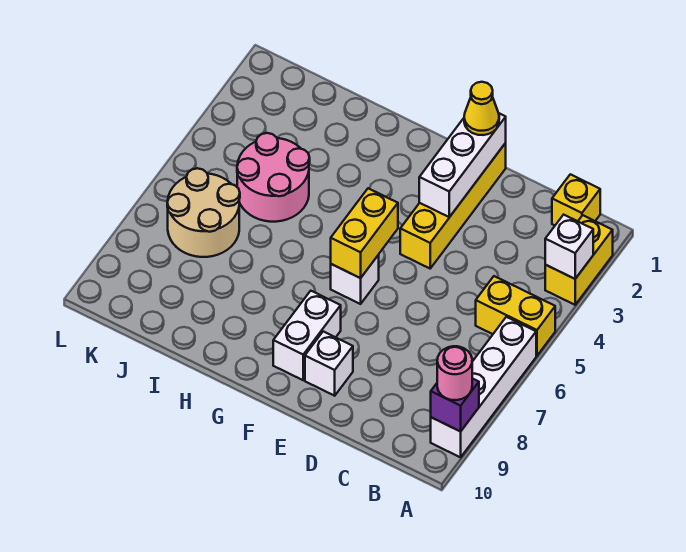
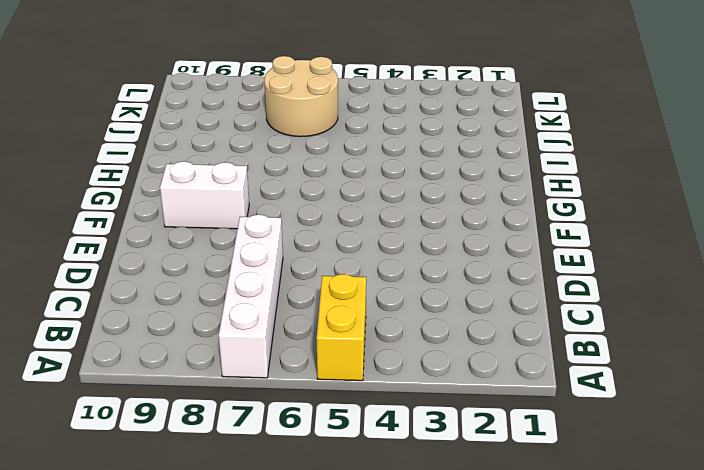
white 1x4 brick [219,214,283,378] -> white 1x4 brick turned to [431,317,536,457]
none -> yellow 1x2 brick [545,215,613,305]
none -> yellow 1x1 brick [552,174,600,225]
none -> yellow 1x4 brick [400,143,506,268]

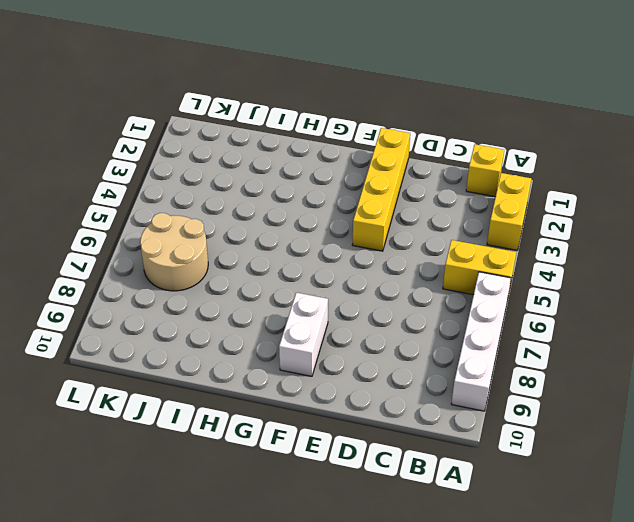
none -> white 1x1 brick [305,332,353,396]
none -> white 1x1 brick [331,255,379,304]
none -> pink 2x2 round brick [237,133,310,222]

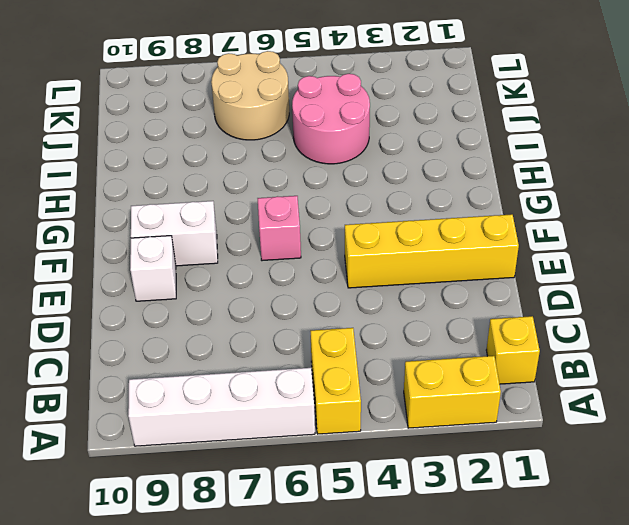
pink 1x1 brick [258,196,301,261] -> white 1x1 brick [331,255,379,304]
none -> white 1x1 brick [545,215,593,279]
none -> purple 1x1 brick [431,378,479,431]
none -> white 1x3 brick [419,113,506,217]

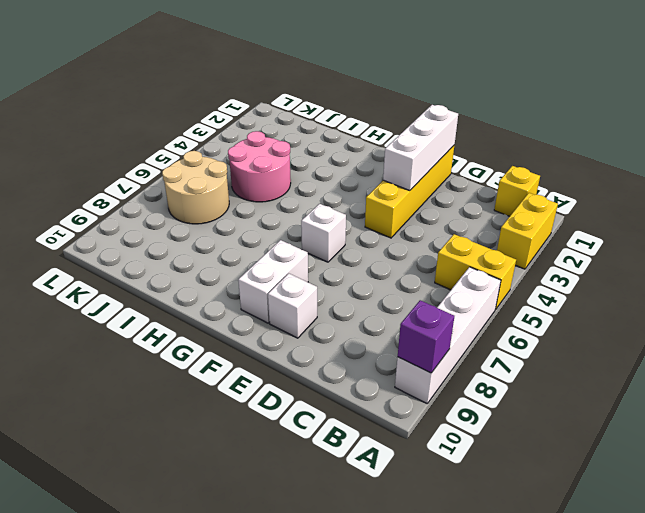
none -> white 1x1 brick [545,215,593,279]
none -> yellow 1x2 brick [331,188,398,278]
none -> pink 1x1 round brick [437,346,472,400]

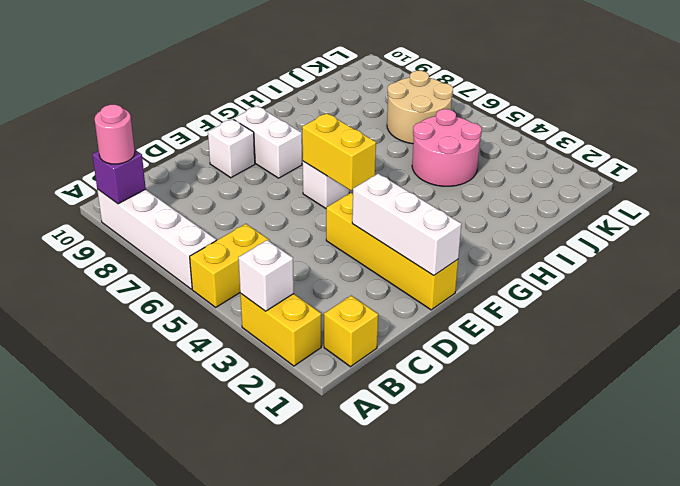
none -> yellow 1x1 cone [464,82,499,135]

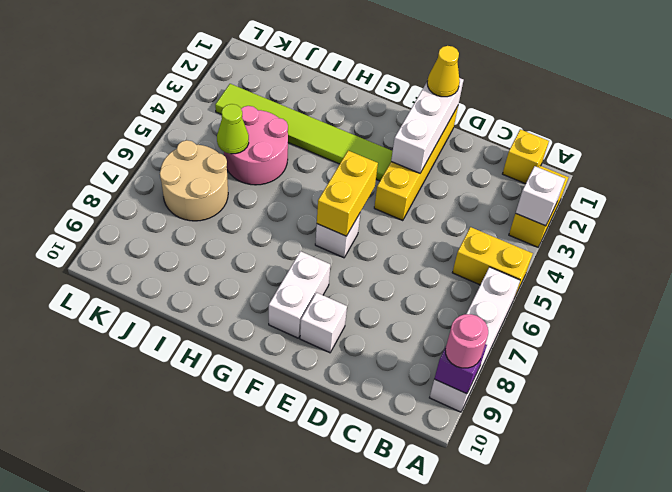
lime 1x6 tile [215,84,393,181] -> none
lime 1x1 cone [217,104,249,154] -> none

